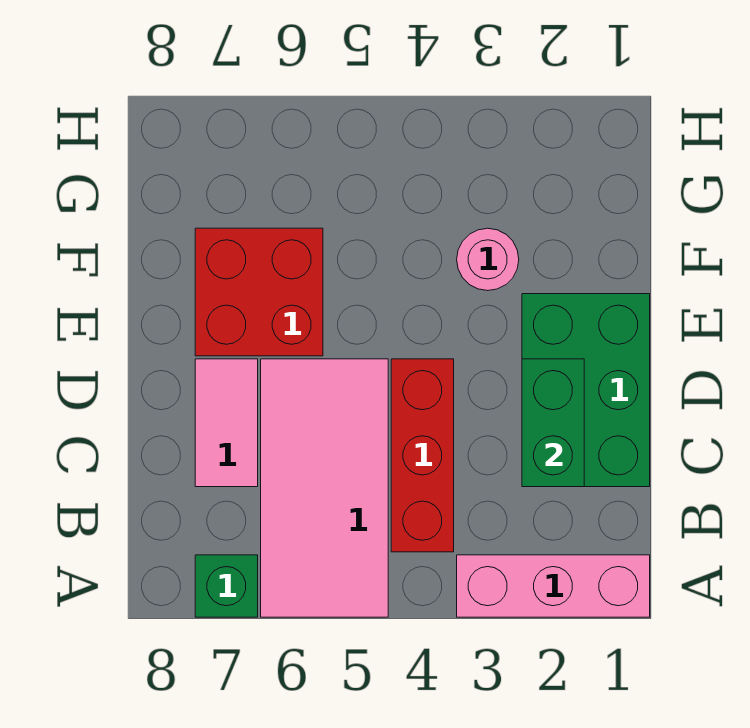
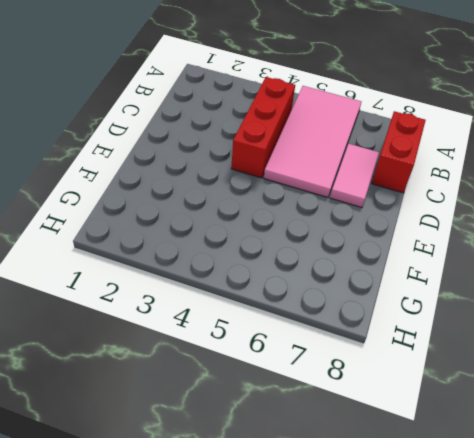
red 1x2 brick [372,111,426,193] -> none
none -> pink 1x3 brick [457,555,650,617]
none -> green 1x1 brick [195,555,258,617]

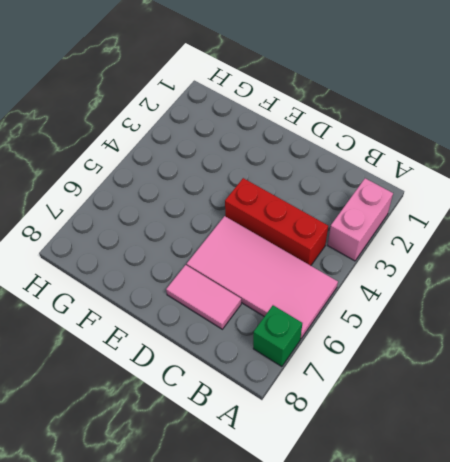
pink 1x2 brick [328,178,393,261] -> pink 1x3 brick [457,555,650,617]
none -> green 2x3 brick [522,294,650,487]
none -> red 2x2 brick [195,228,323,356]

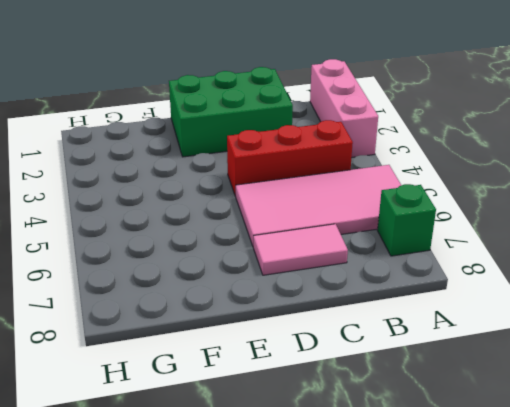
none -> red 2x2 brick [195,228,323,356]
none -> pink 1x1 round brick [457,228,519,291]

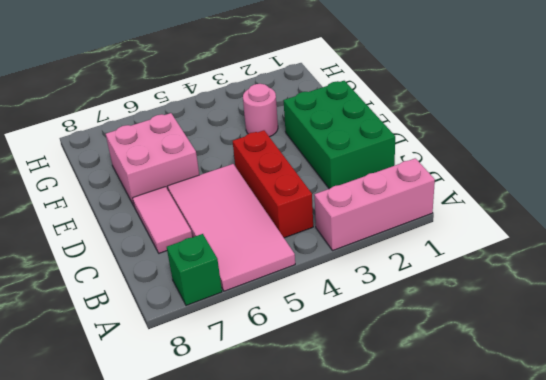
pink 2x2 brick [106,113,199,206] -> red 2x2 brick [195,228,323,356]
none -> green 1x2 brick [522,359,584,487]

